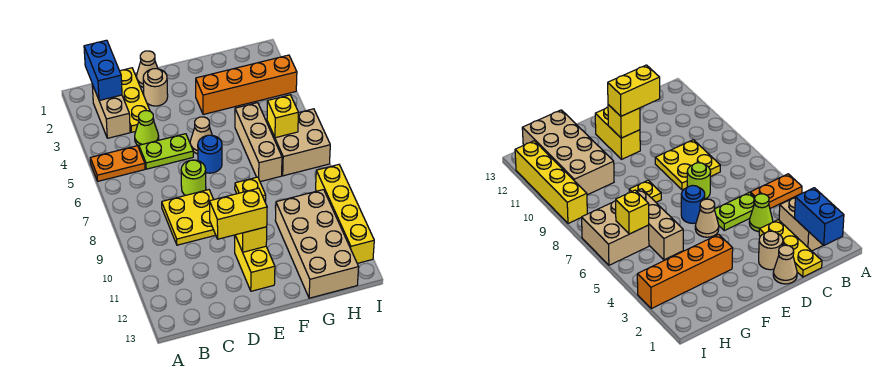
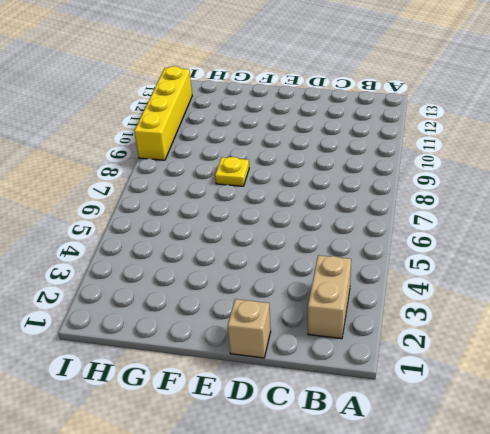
tan 1x1 brick [228,299,271,358] -> tan 1x1 cone [137,51,158,87]
none -> orange 1x2 plate [90,146,145,181]
none -> yellow 1x3 plate [120,68,154,132]
none -> lime 1x1 cone [135,111,159,146]

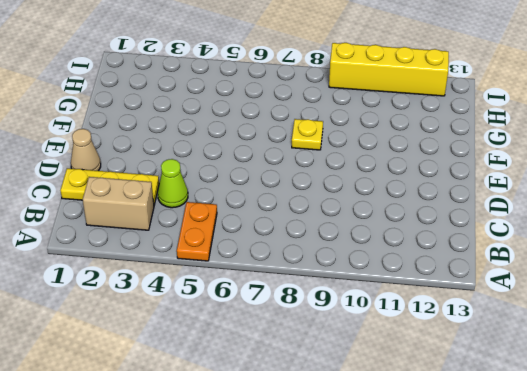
none -> lime 1x2 plate [139,134,193,169]
none -> yellow 2x2 plate [162,190,216,245]
none -> tan 1x1 round brick [143,69,168,106]

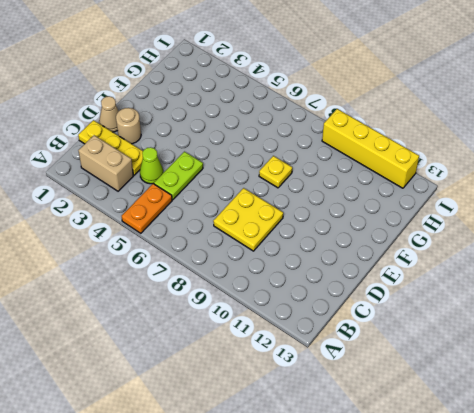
none -> lime 1x1 round brick [181,160,206,195]
none -> tan 1x1 cone [190,117,212,154]
none -> blue 1x1 round brick [198,135,222,173]

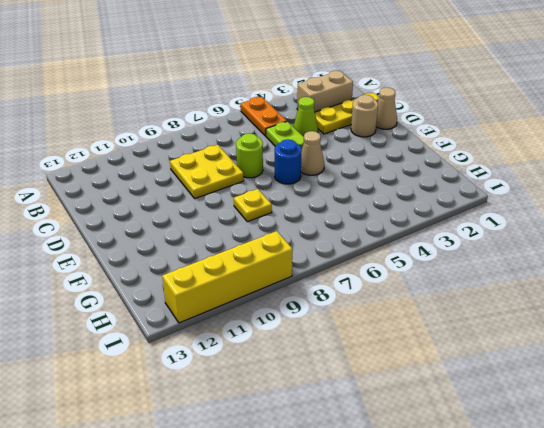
none -> yellow 1x2 brick [235,236,275,291]
none -> orange 1x4 brick [196,55,297,115]
none -> tan 1x3 brick [235,103,282,182]

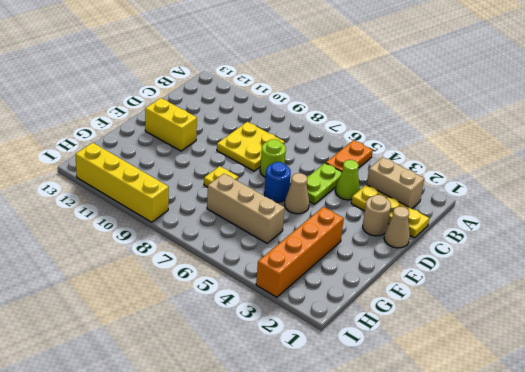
none -> tan 2x4 brick [275,190,359,298]
none -> tan 2x2 brick [267,109,330,176]
none -> blue 1x2 brick [84,40,122,101]

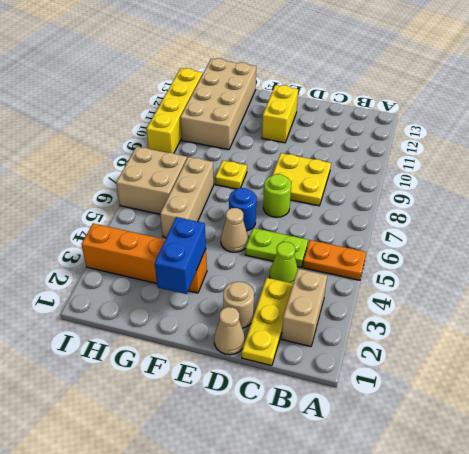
blue 1x2 brick [155,217,206,294] -> blue 1x2 brick moved to [84,40,122,101]
none -> yellow 1x1 brick [235,227,267,252]
none -> yellow 1x1 brick [267,95,299,138]
none -> yellow 1x2 brick [210,188,267,239]

